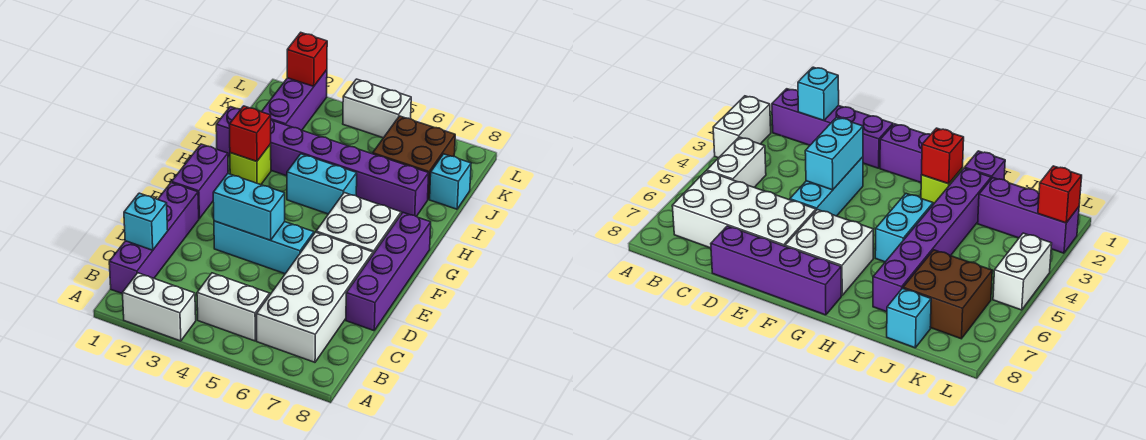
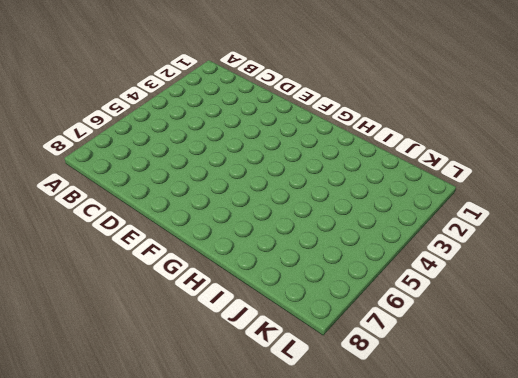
none -> white 1x2 brick [122,273,196,341]
none -> purple 1x4 brick [109,183,199,293]
none -> white 1x2 brick [197,273,270,341]

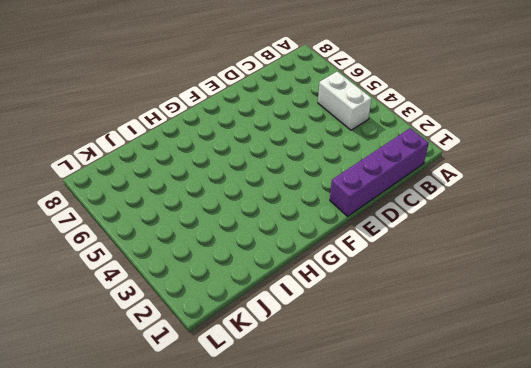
none -> white 1x2 brick [122,273,196,341]
none -> white 2x4 brick [257,232,373,362]
none -> purple 1x4 brick [346,213,431,331]

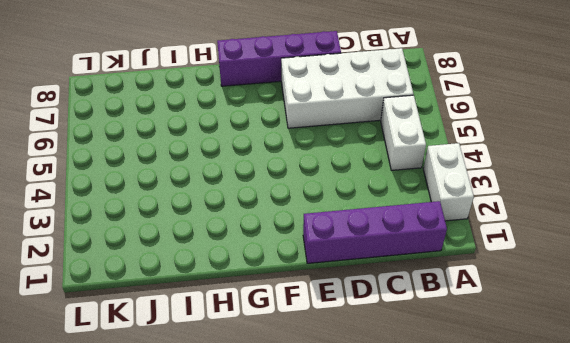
none -> cyan 1x3 brick [214,221,314,274]
none -> purple 1x2 brick [172,144,228,219]
none -> white 2x2 brick [316,193,401,254]

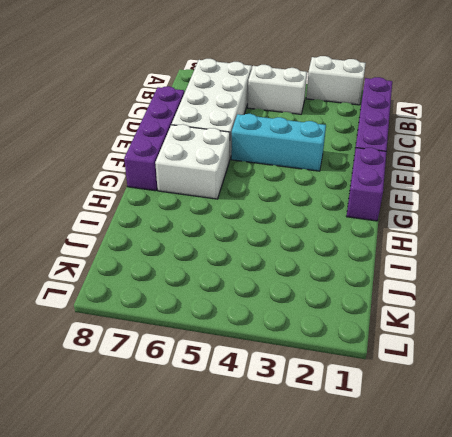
none -> lime 1x1 brick [230,144,271,185]
none -> cyan 1x2 brick [287,154,357,214]
none -> purple 1x1 brick [216,107,241,156]

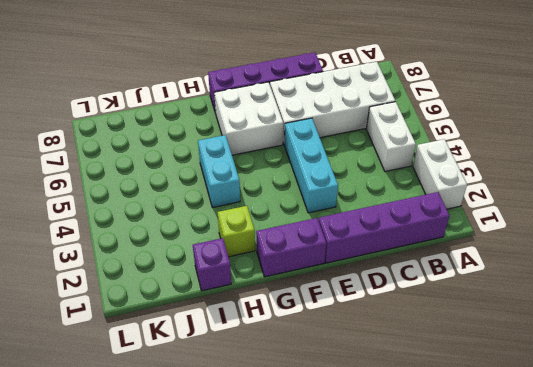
none -> purple 1x6 brick [271,120,429,217]
none -> purple 1x3 brick [262,70,327,130]
none -> brown 2x2 brick [373,116,455,199]

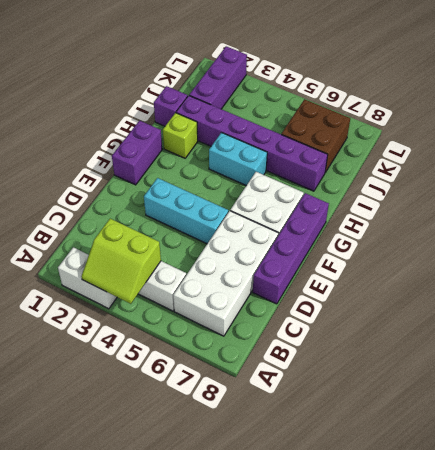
lime 2x2 slope [81,219,161,304] -> none
none -> purple 1x4 brick [109,183,199,293]
none -> cyan 1x1 brick [430,154,471,209]
none -> white 1x2 brick [343,79,411,138]

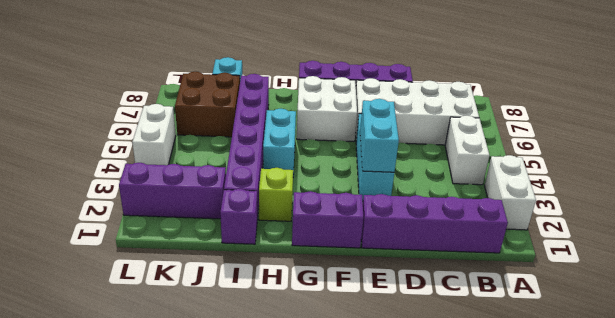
none -> cyan 1x1 brick [124,193,168,250]
none -> red 1x1 brick [229,106,271,161]
none -> red 1x1 brick [287,33,327,86]

